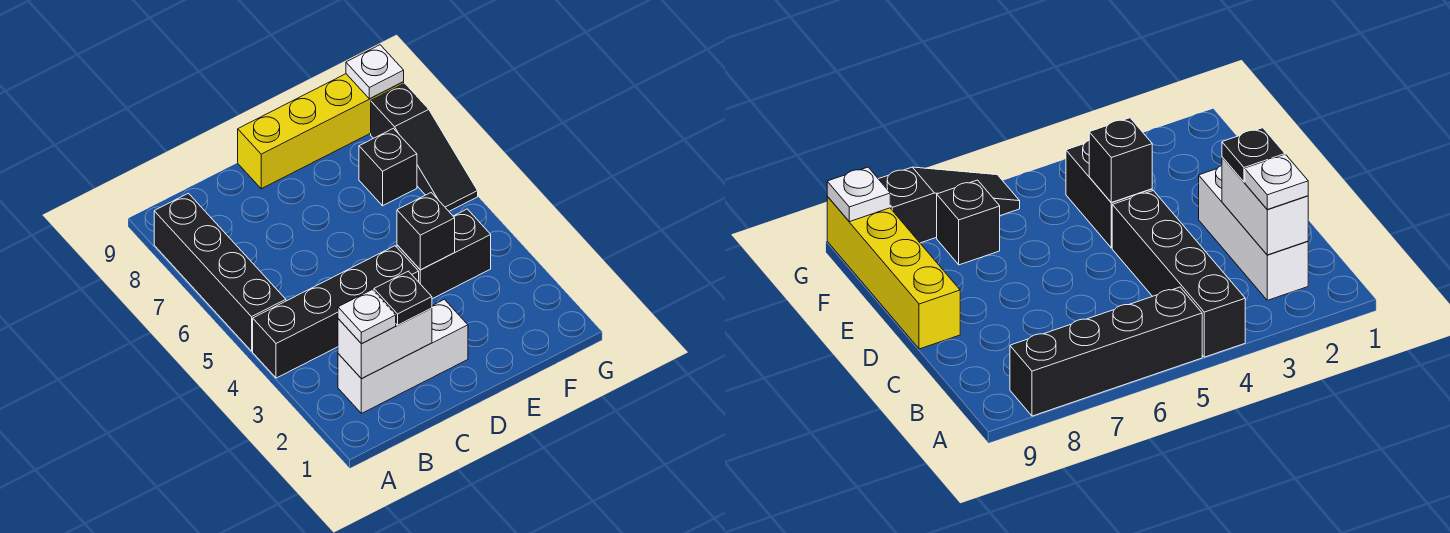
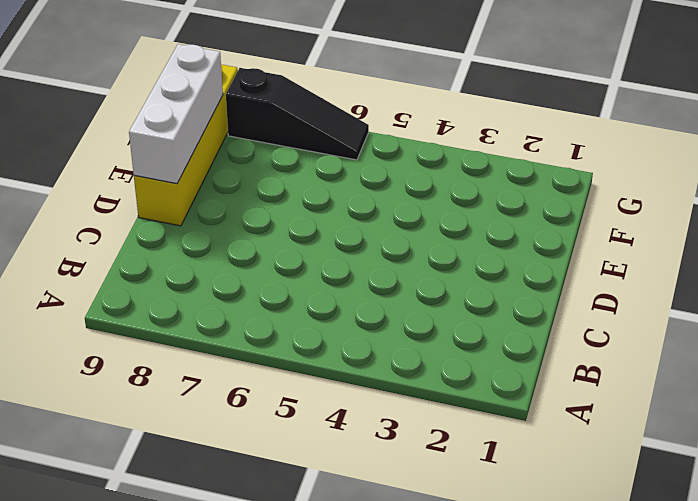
white 1x3 brick [129,44,223,184] -> white 1x3 brick moved to [338,299,468,413]
none -> black 1x4 brick [253,246,419,378]
none -> black 1x4 brick [154,193,286,351]
none -> black 1x2 brick [397,209,491,299]

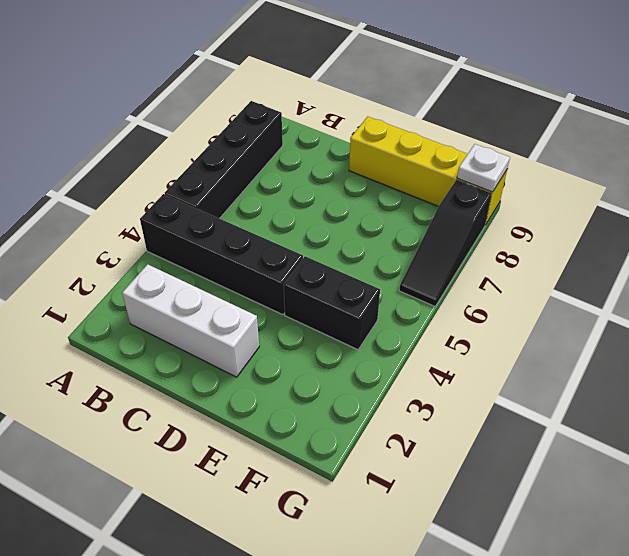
none -> black 1x1 brick [359,128,417,206]
none -> white 1x2 brick [338,308,432,379]
none -> black 1x1 brick [397,193,455,270]

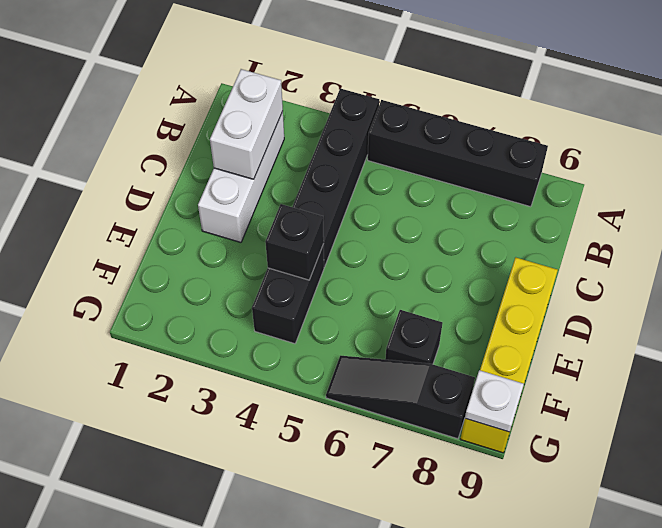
none -> white 1x1 plate [338,290,396,344]
none -> black 1x1 plate [374,271,432,325]

